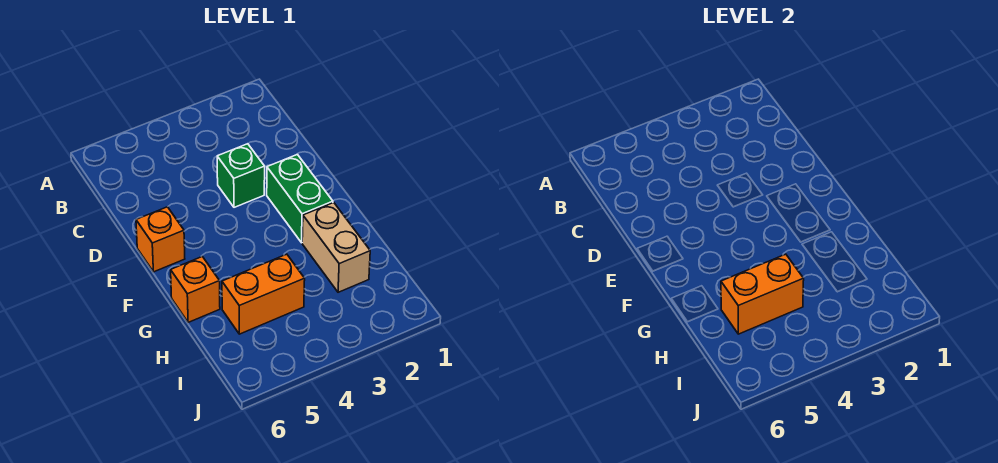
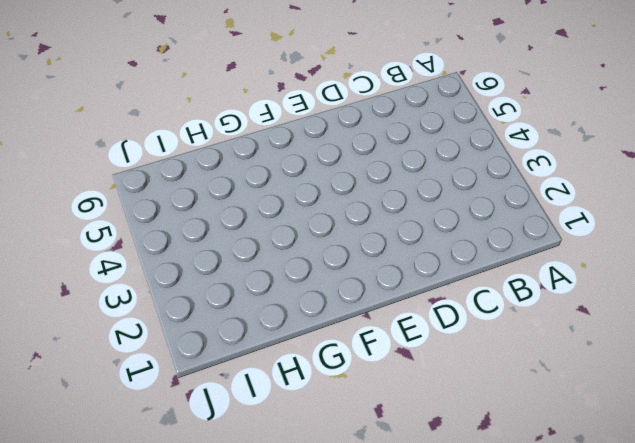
none -> green 1x1 brick [217,144,265,207]
none -> green 1x2 brick [267,155,333,243]

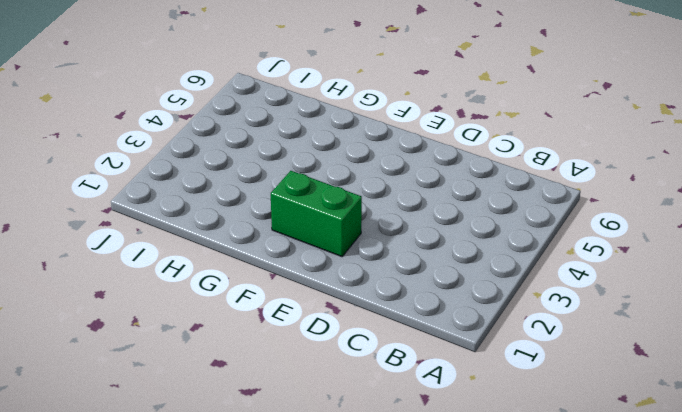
none -> green 1x1 brick [217,144,265,207]
none -> orange 1x1 brick [136,207,185,272]

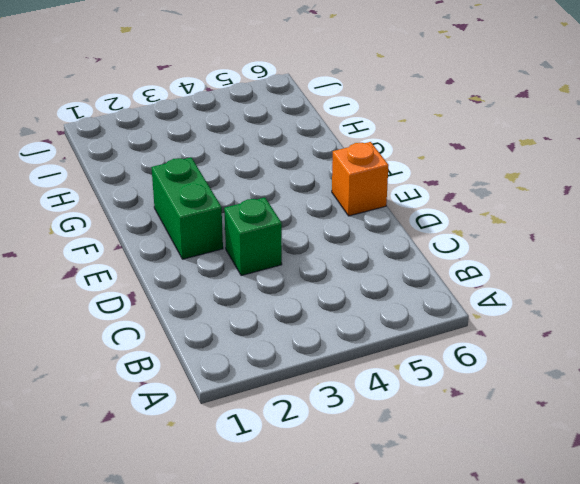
none -> tan 1x2 brick [302,203,370,292]
none -> orange 1x1 brick [171,257,220,322]

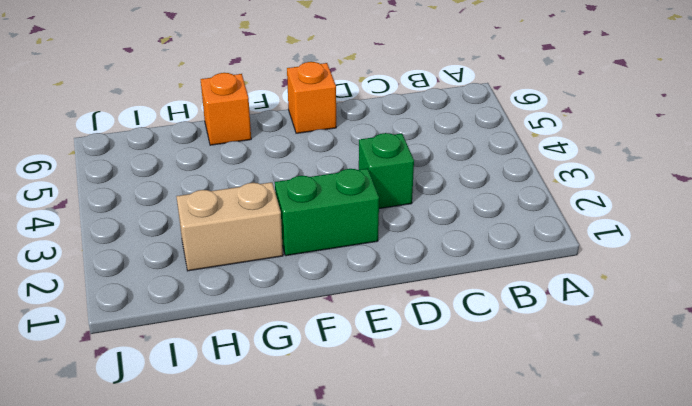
none -> orange 1x2 brick [222,254,305,334]
none -> orange 1x2 brick [721,254,804,334]

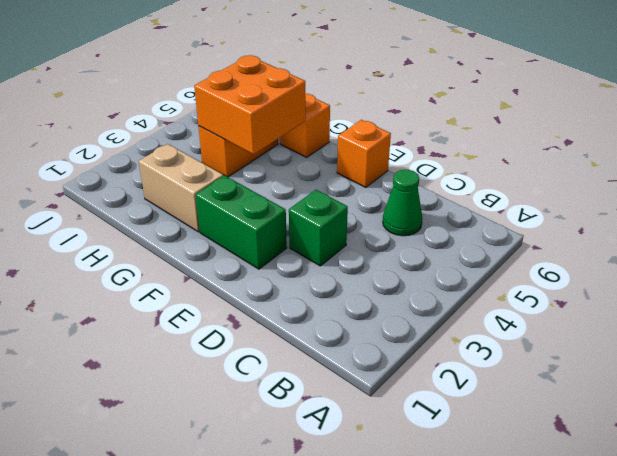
green 1x1 cone [383,170,422,236] -> none
orange 2x2 brick [194,55,306,154] -> orange 1x2 brick [721,254,804,334]

